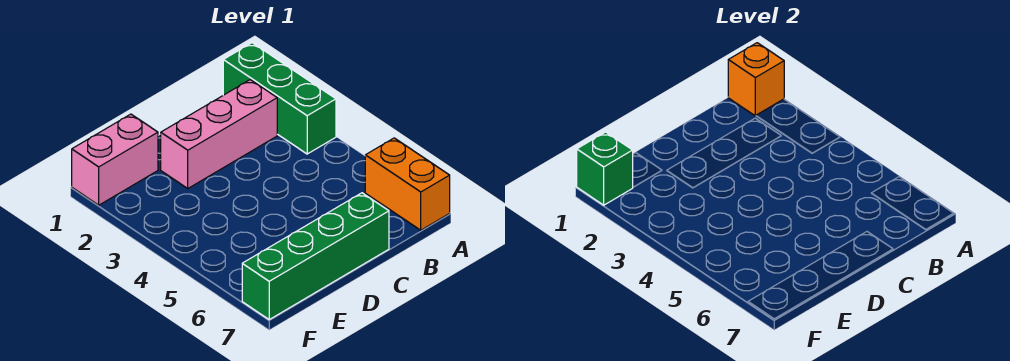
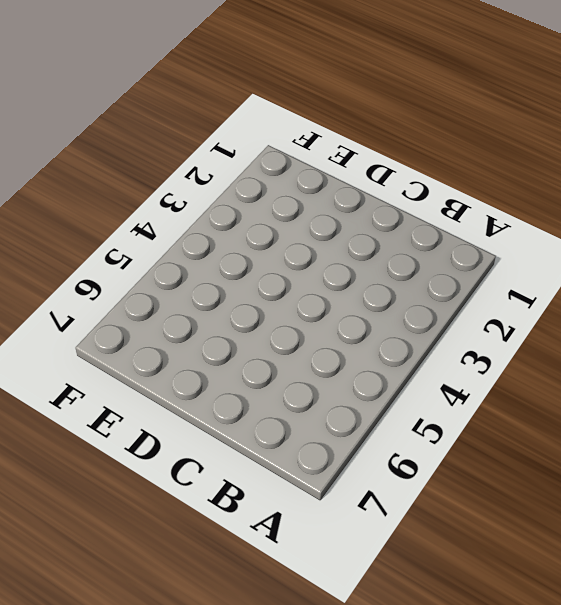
none -> green 1x3 brick [223,43,336,154]
none -> orange 1x2 brick [365,138,450,230]

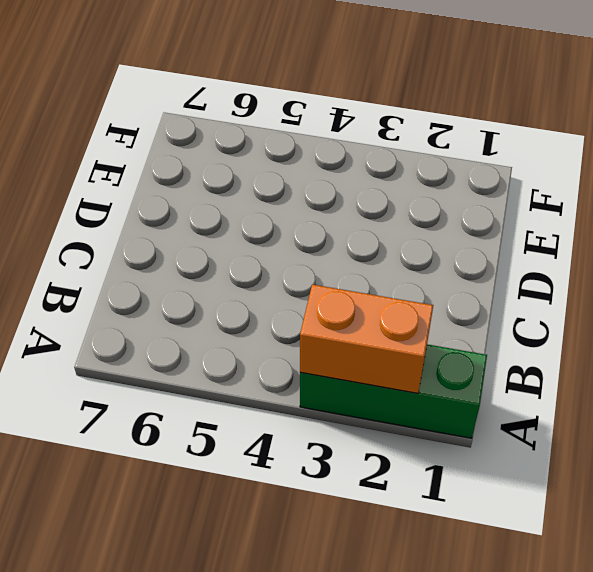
orange 1x2 brick [300,284,433,393] -> orange 1x2 brick moved to [365,138,450,230]
none -> pink 1x3 brick [161,80,277,188]
none -> green 1x4 brick [242,193,389,319]

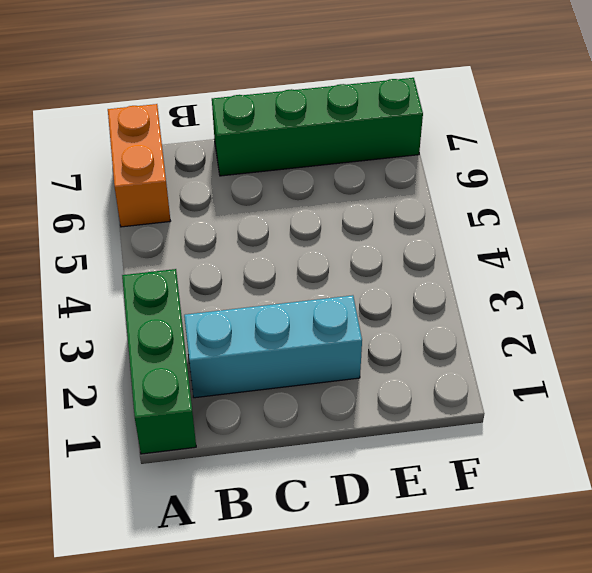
cyan 1x3 brick [184,295,362,398] -> pink 1x3 brick [161,80,277,188]
none -> pink 1x2 brick [72,114,158,205]
none -> orange 1x1 brick [728,43,784,116]

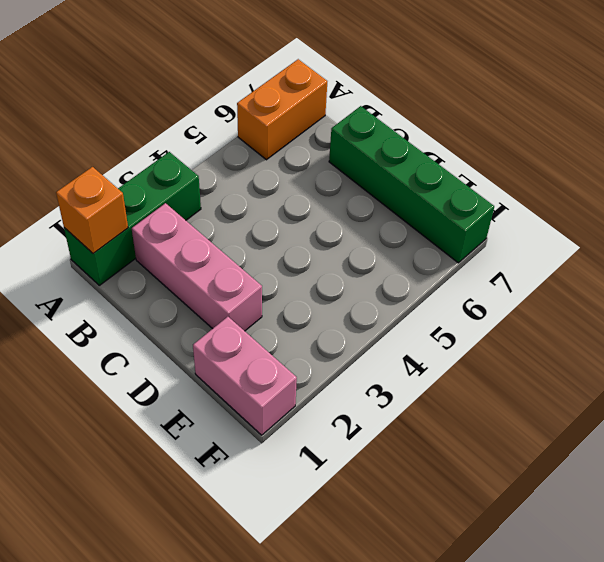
none -> green 1x1 brick [577,132,633,205]

